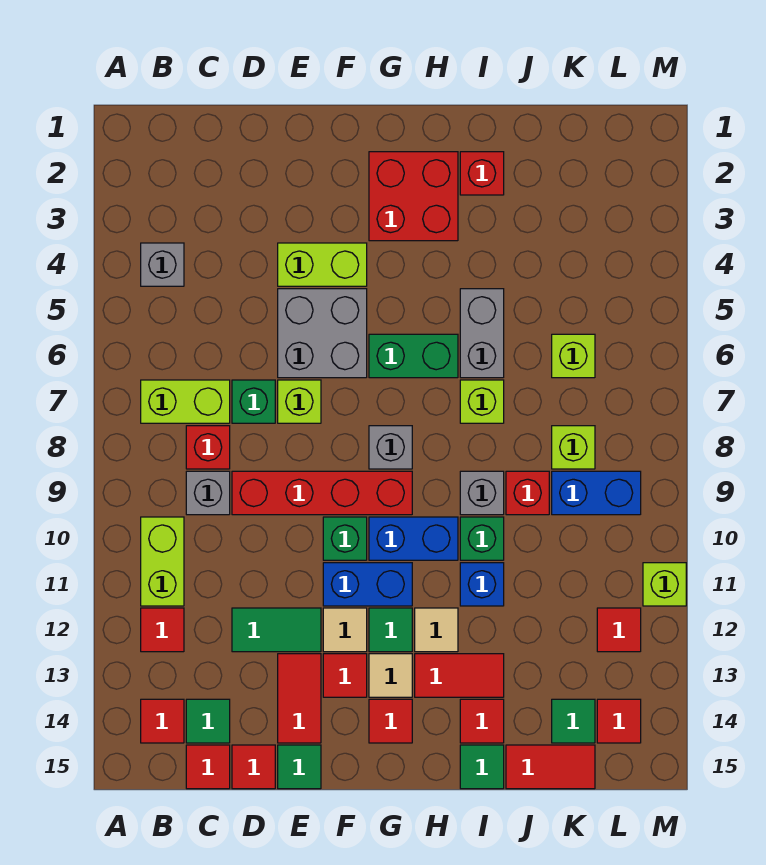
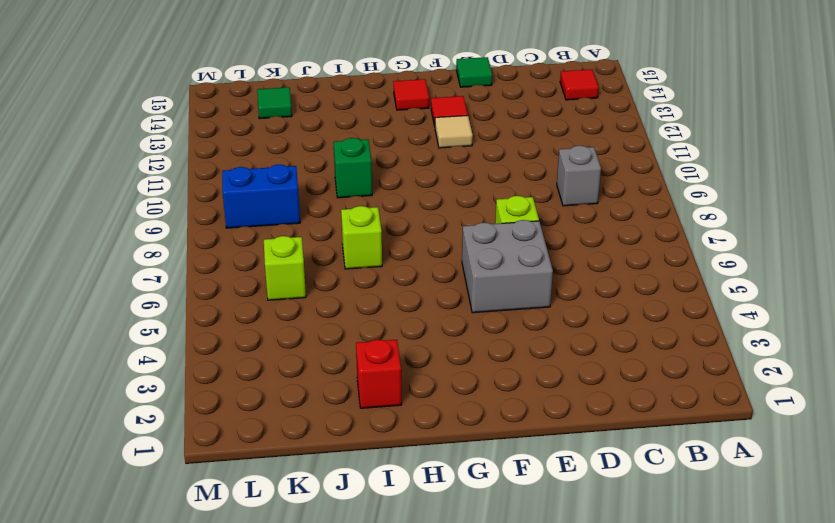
none -> grey 1x1 brick [141,243,184,286]
none -> lime 1x2 brick [141,380,230,423]
none -> lime 1x2 brick [141,517,184,606]
none -> red 1x1 tile [141,608,184,652]

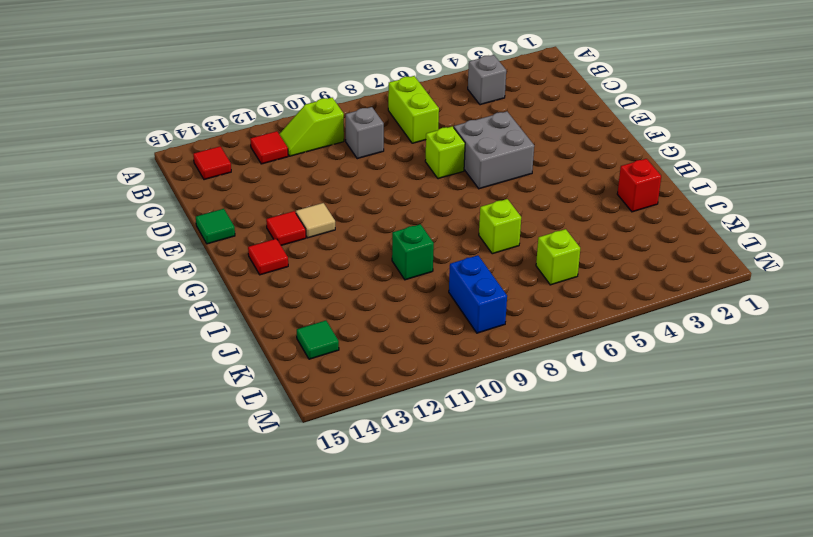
lime 1x2 slope [279,98,344,156] -> lime 1x2 brick [141,517,184,606]
none -> red 1x1 brick [186,426,230,469]
none -> green 1x1 tile [186,699,230,743]
none -> red 1x1 tile [186,745,230,789]
none -> green 1x1 brick [232,380,275,423]

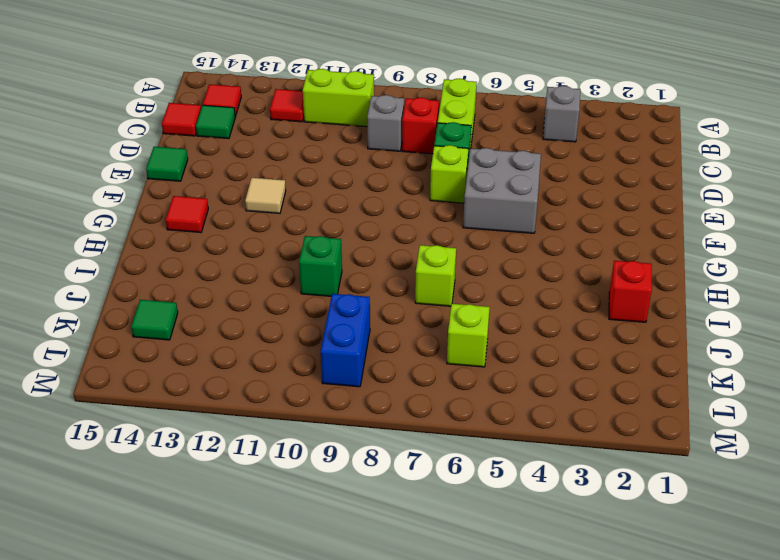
none -> red 1x4 brick [232,471,412,515]
none -> green 1x2 tile [232,608,321,652]
none -> red 1x1 tile [232,745,275,789]
none -> lime 1x2 brick [278,243,367,286]

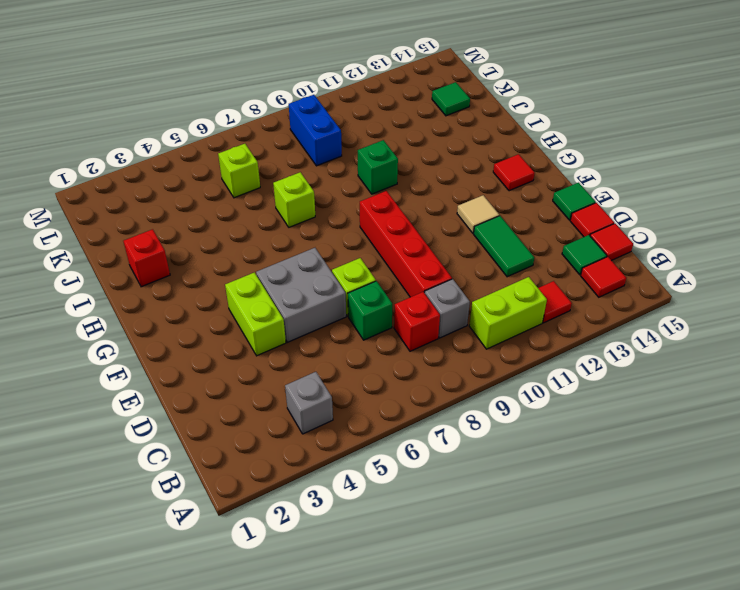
none -> lime 1x2 brick [141,380,230,423]
none -> red 1x2 tile [278,654,321,743]
none -> green 1x1 brick [323,517,367,560]
none -> blue 1x2 brick [323,563,412,606]

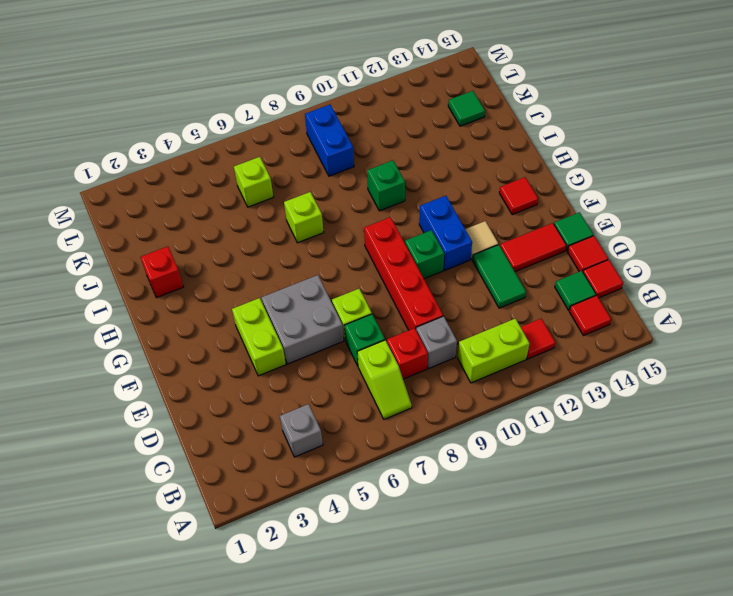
lime 1x2 slope [357,340,412,419] -> lime 1x2 brick [141,380,230,423]
none -> red 1x1 tile [323,654,367,697]
none -> red 2x2 brick [369,152,458,241]
none -> green 1x2 brick [369,334,458,378]
none -> grey 1x1 brick [369,426,412,469]

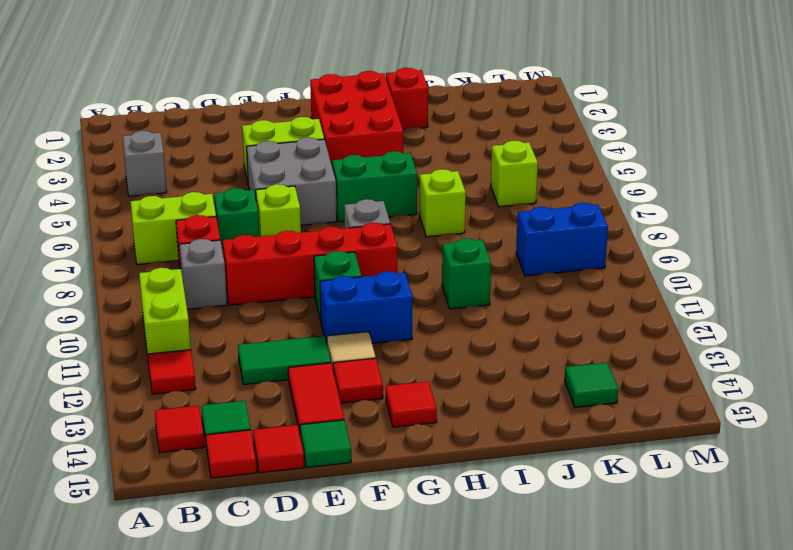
red 2x3 brick [310,71,403,165] -> red 2x2 brick [369,152,458,241]
none -> blue 1x2 brick [369,517,458,560]
none -> green 1x1 tile [369,608,412,652]
none -> tan 1x1 tile [369,654,412,697]
none -> tan 1x1 tile [415,608,458,652]

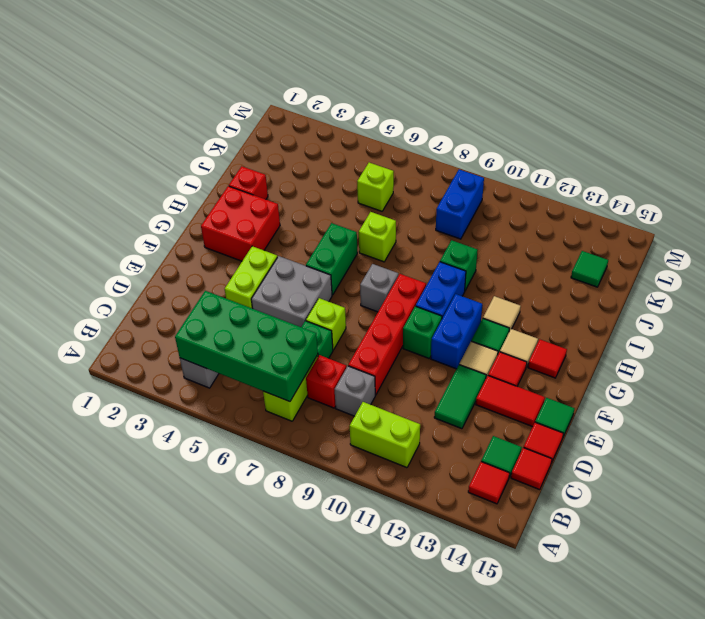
green 2x4 brick [175,291,318,402] -> none
none -> red 1x1 tile [141,608,184,652]
none -> red 1x2 tile [415,654,504,697]
none -> grey 1x2 brick [460,289,504,378]
none -> grey 1x1 brick [460,471,504,515]

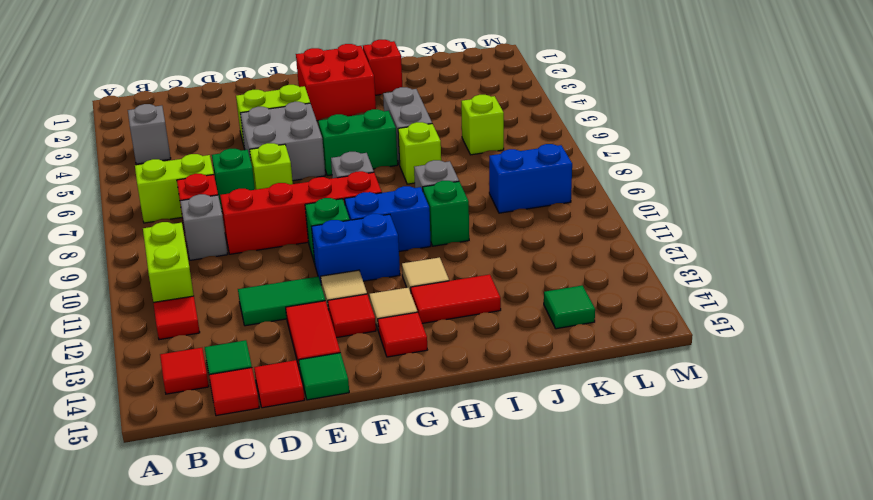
none -> green 1x1 tile [369,608,412,652]
none -> blue 1x1 brick [460,563,504,606]
none -> red 1x1 tile [460,699,504,743]
none -> green 1x1 tile [460,745,504,789]

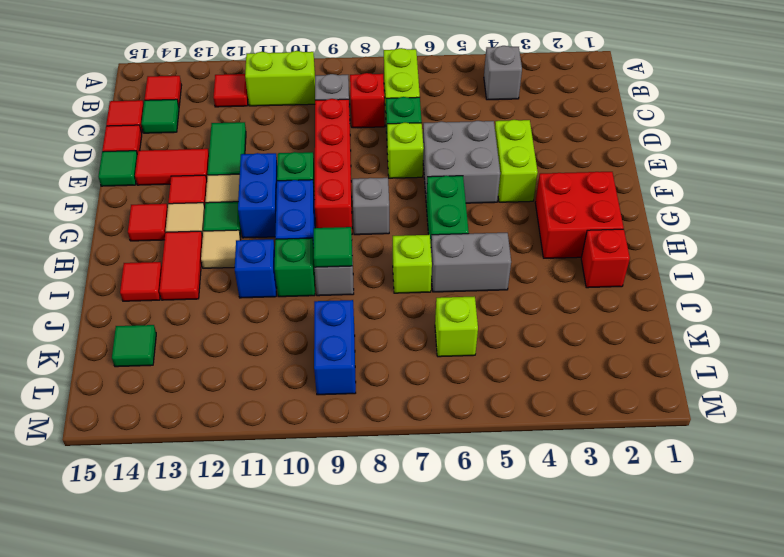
green 1x1 tile [313,227,352,267] -> green 1x1 tile moved to [460,745,504,789]
none -> red 1x1 brick [506,471,549,515]
none -> red 1x2 tile [506,745,595,789]
none -> lime 1x1 brick [552,426,595,469]
none -> red 1x1 tile [597,608,641,652]

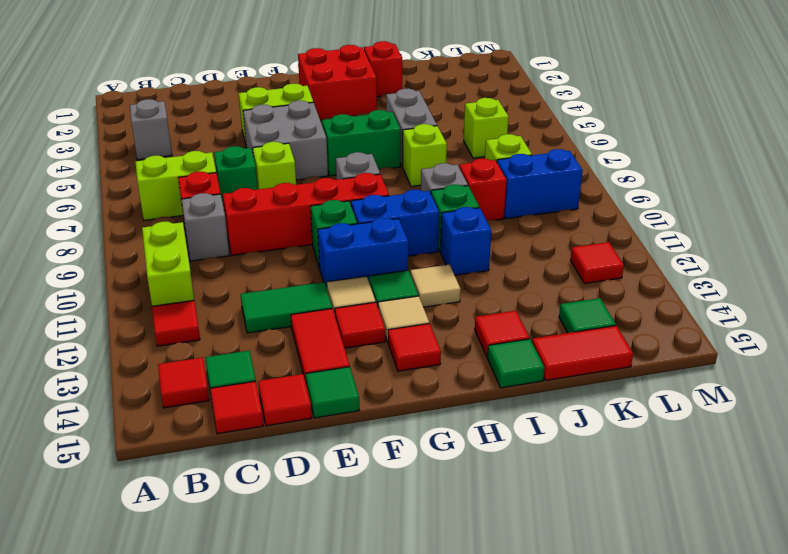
none -> red 1x2 tile [415,654,504,697]
none -> red 1x1 tile [597,699,641,743]
none -> lime 1x1 brick [643,563,686,606]

